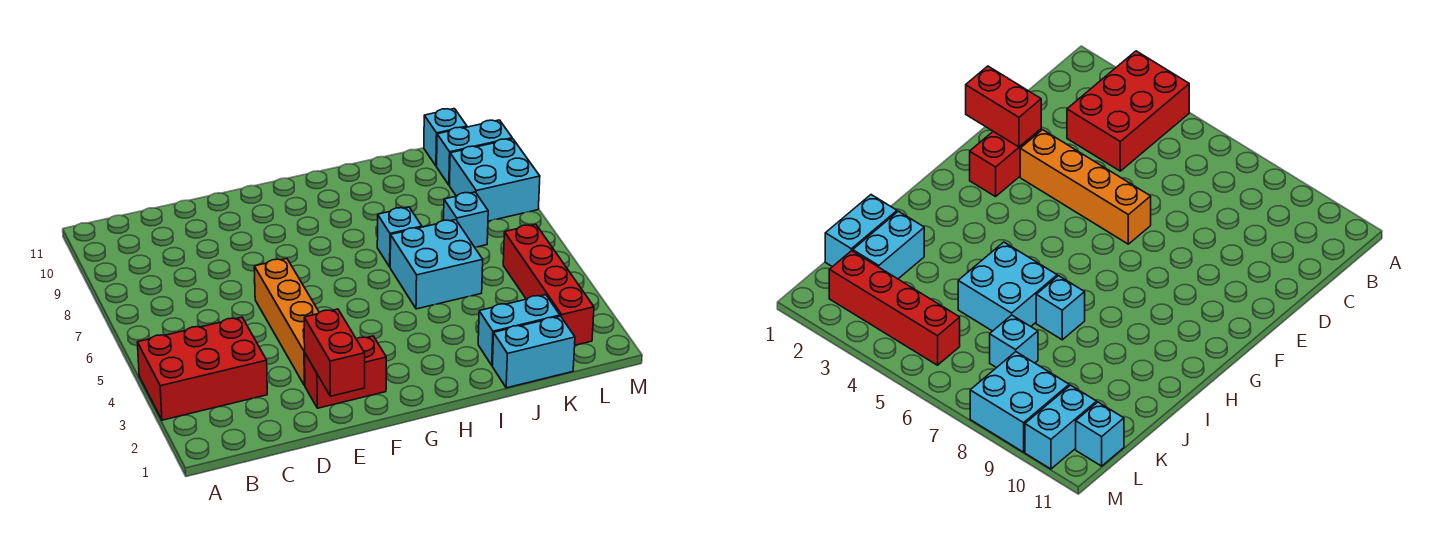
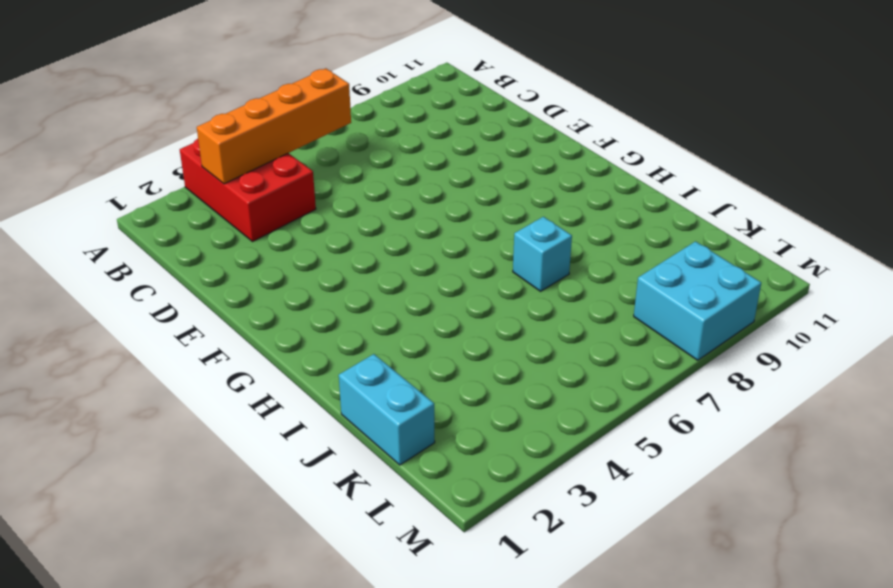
orange 1x4 brick [197,68,351,184] -> orange 1x4 brick moved to [254,259,319,386]
none -> red 1x2 brick [305,336,386,408]
none -> cyan 2x2 brick [390,220,483,309]
none -> cyan 1x2 brick [478,295,560,365]

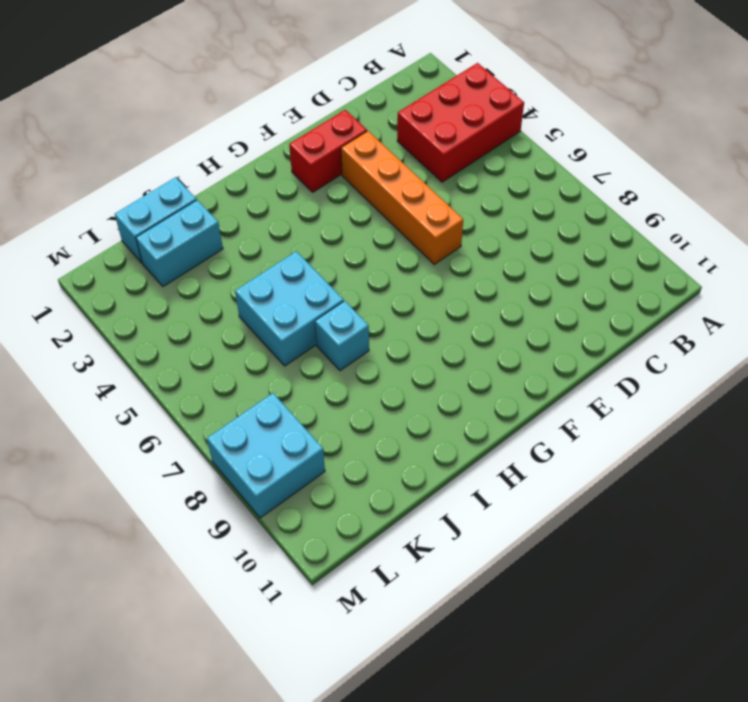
none -> cyan 1x1 brick [444,192,488,247]
none -> red 1x4 brick [503,224,594,345]
none -> cyan 1x2 brick [437,120,512,185]

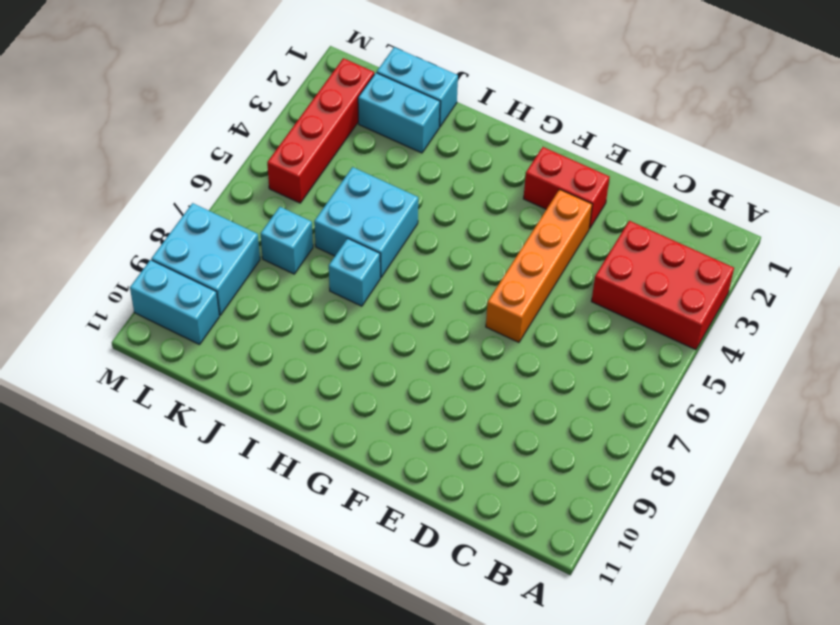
none -> cyan 1x1 brick [424,109,467,166]
none -> red 1x2 brick [304,309,365,396]

